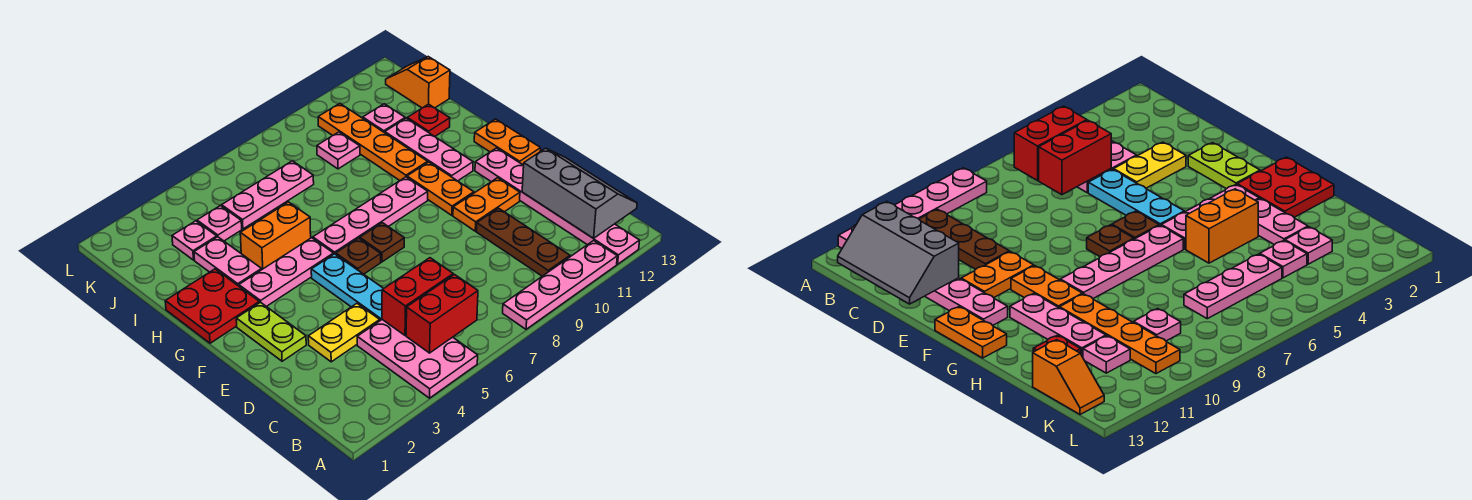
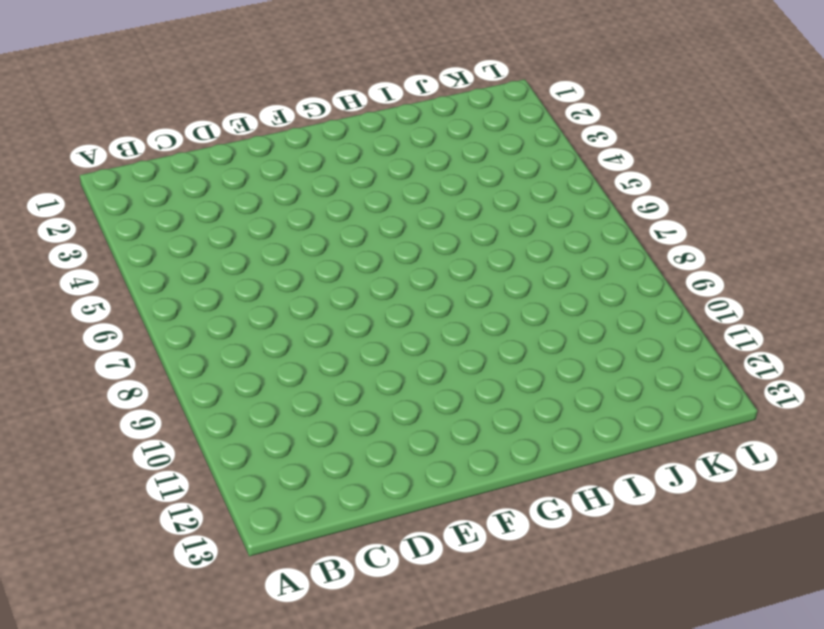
none -> pink 2x3 plate [357,320,478,398]
none -> pink 1x4 plate [503,241,617,329]
none -> pink 1x6 plate [475,148,640,264]

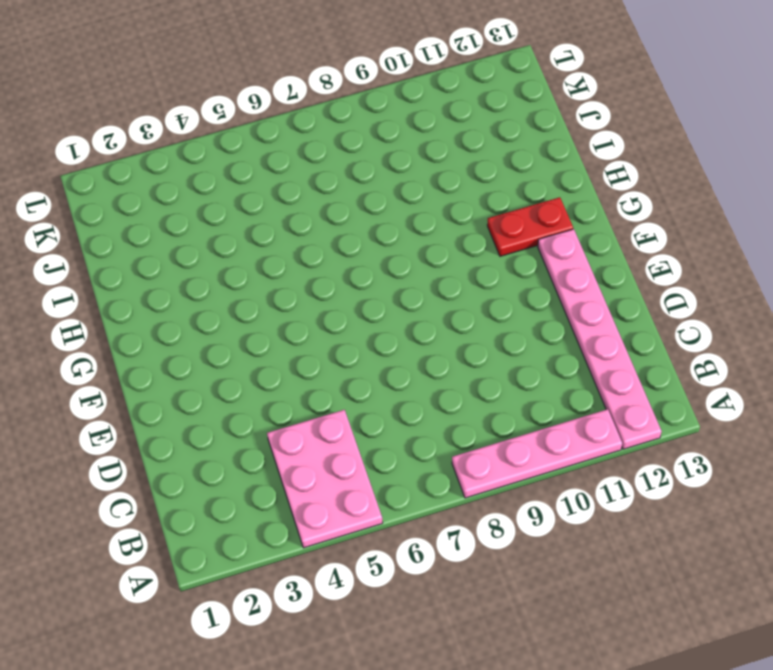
red 1x2 plate [487,197,573,256] -> pink 1x3 plate [385,118,473,181]
none -> brown 1x3 plate [477,208,570,276]
none -> yellow 1x2 plate [308,304,380,362]
none -> cyan 1x3 plate [311,254,384,321]

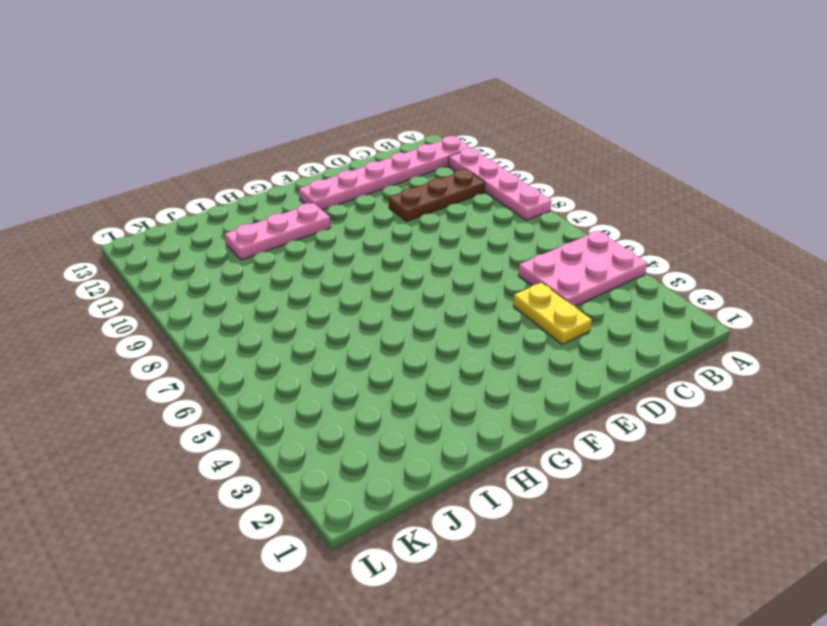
none -> cyan 1x3 plate [311,254,384,321]
none -> lime 1x2 plate [236,302,306,361]
none -> orange 1x2 plate [453,178,520,231]

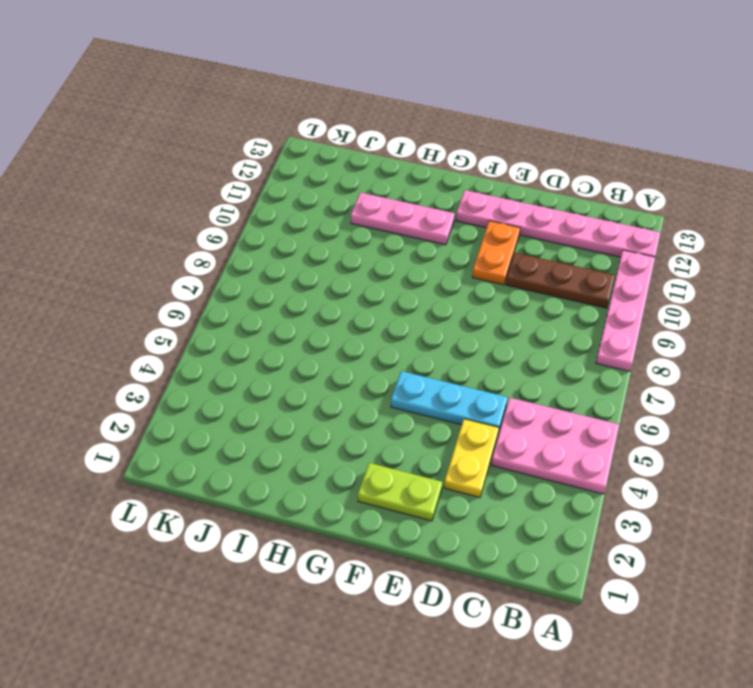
none -> brown 1x1 plate [336,238,381,274]
none -> brown 1x1 plate [360,223,404,262]
none -> orange 1x2 plate [407,162,474,215]

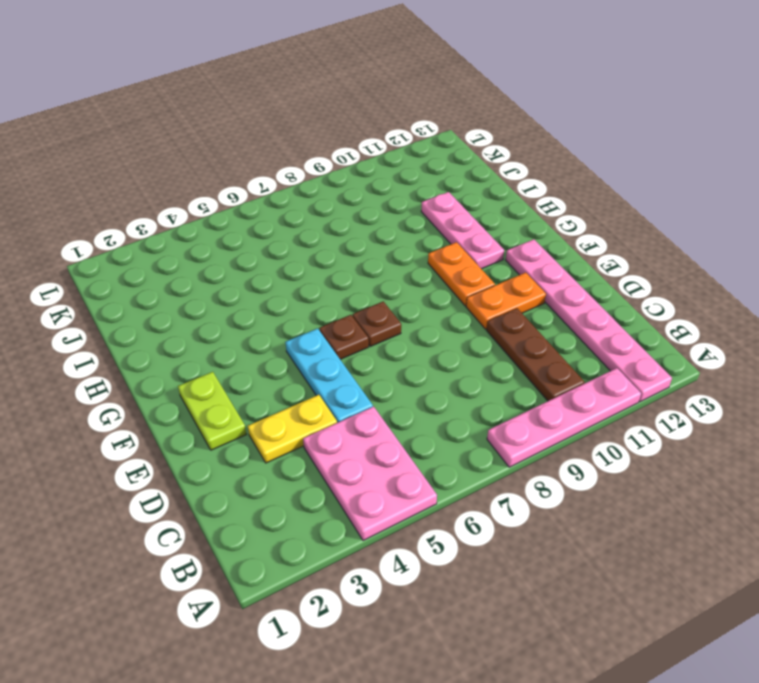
none -> orange 1x2 plate [474,119,541,165]
none -> red 2x2 plate [165,269,259,343]
none -> pink 1x3 plate [239,238,333,307]

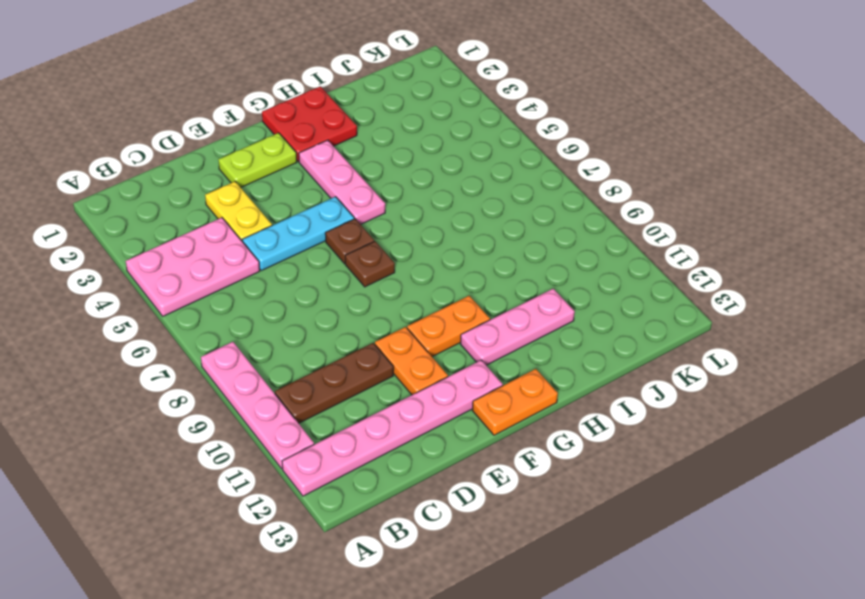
none -> pink 1x4 plate [313,177,428,254]
none -> pink 1x2 plate [194,237,262,286]
none -> orange 1x2 brick [240,202,311,269]

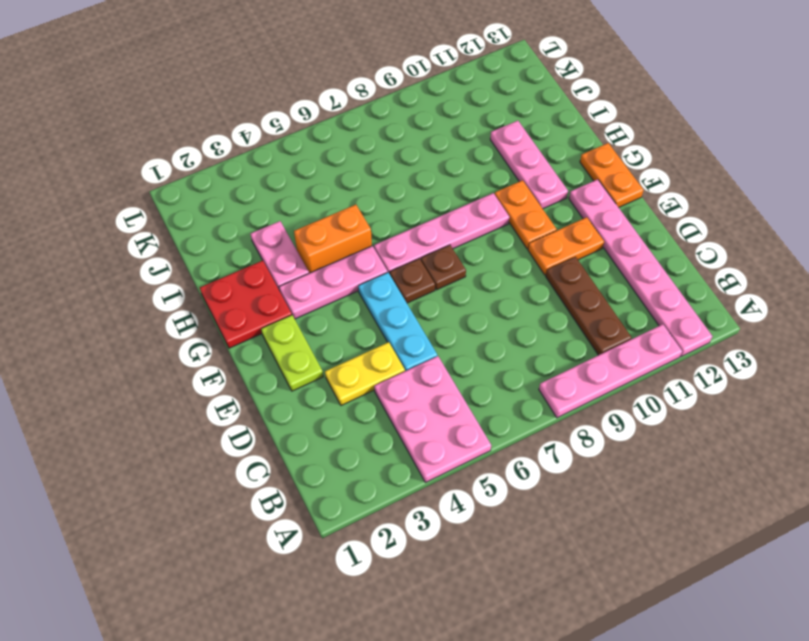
none -> orange 1x4 plate [318,104,428,180]
none -> red 1x1 plate [407,104,450,137]
none -> pink 1x1 plate [172,221,217,260]

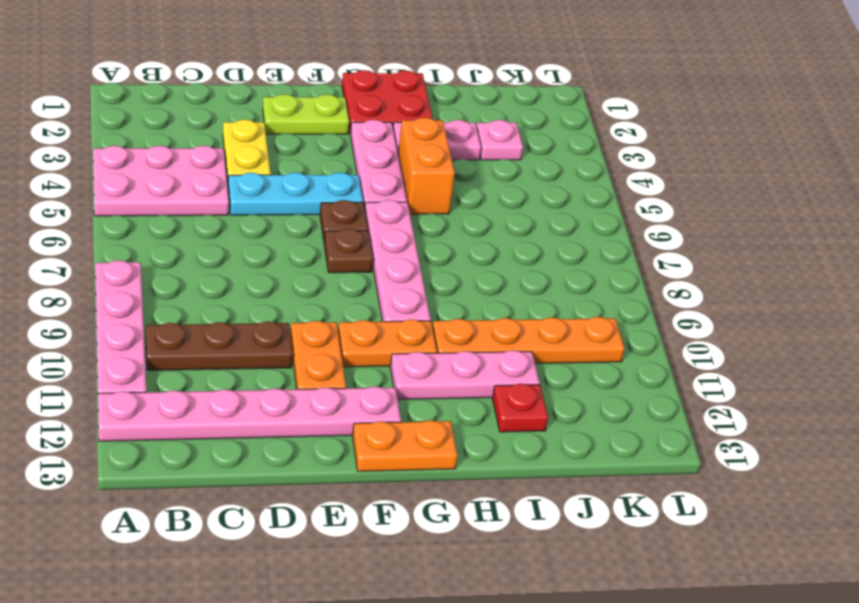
none -> pink 1x1 plate [197,206,242,241]
none -> pink 1x3 plate [222,161,314,229]
none -> pink 1x1 plate [317,132,360,169]

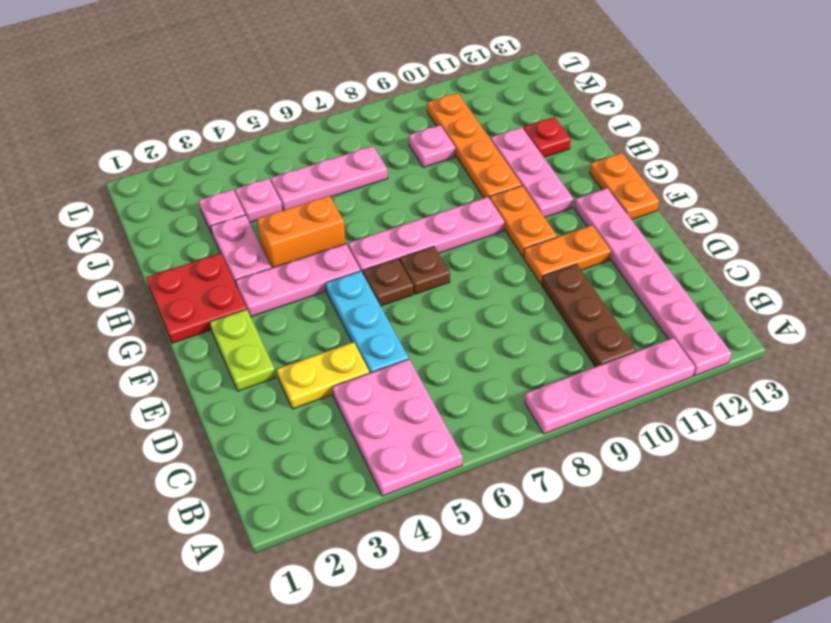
none -> pink 1x1 plate [363,104,405,133]
none -> orange 1x2 slope [386,57,450,108]
none -> red 1x2 brick [406,275,478,353]

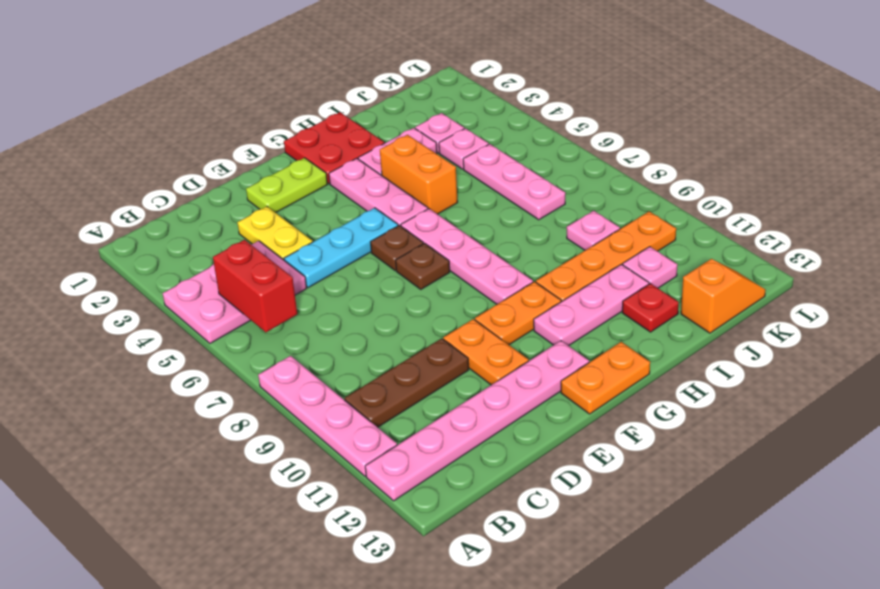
none -> grey 2x3 slope [522,148,637,238]
none -> red 1x2 brick [382,258,453,335]

